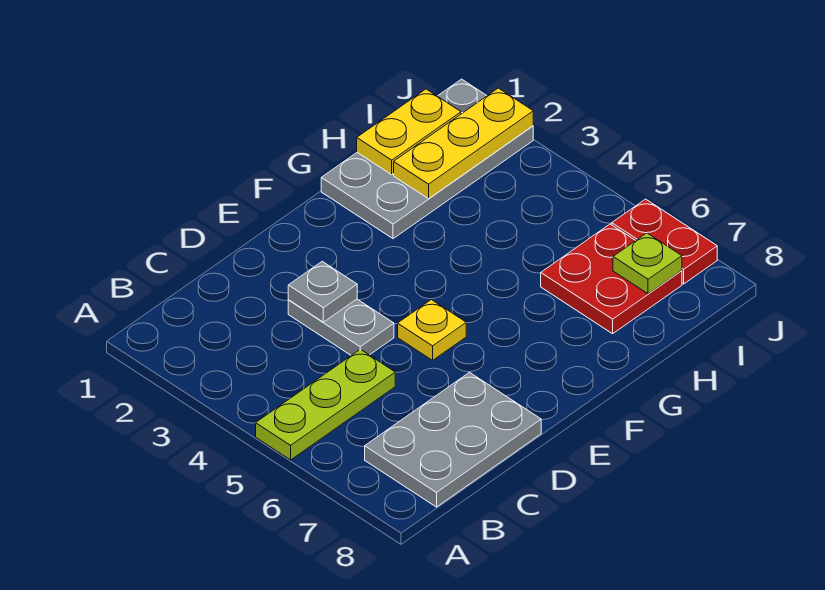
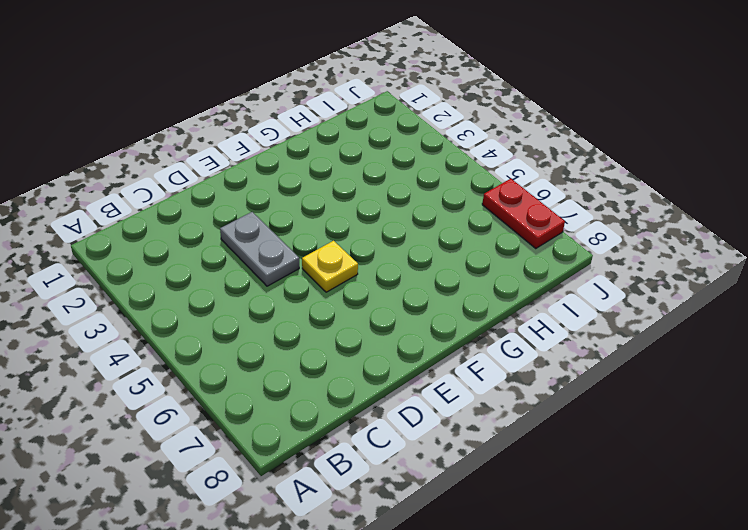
none -> lime 1x3 plate [256,349,395,460]
none -> grey 2x3 plate [365,373,541,507]

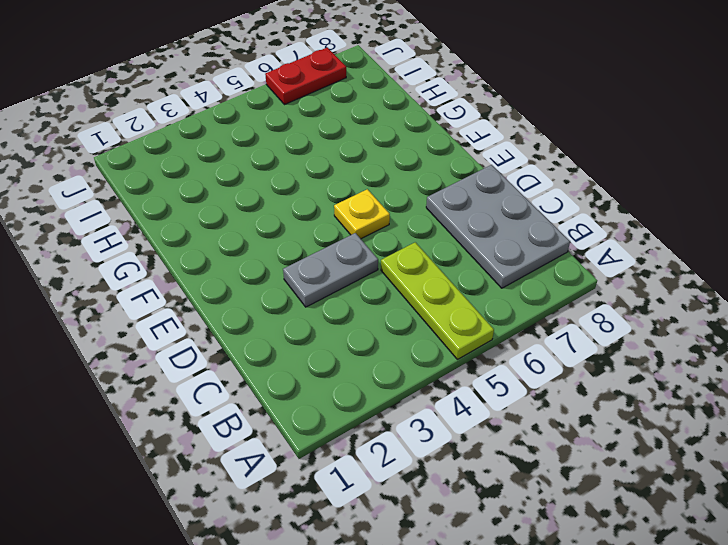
none -> grey 2x4 plate [321,79,533,239]
none -> red 2x2 plate [541,224,682,334]

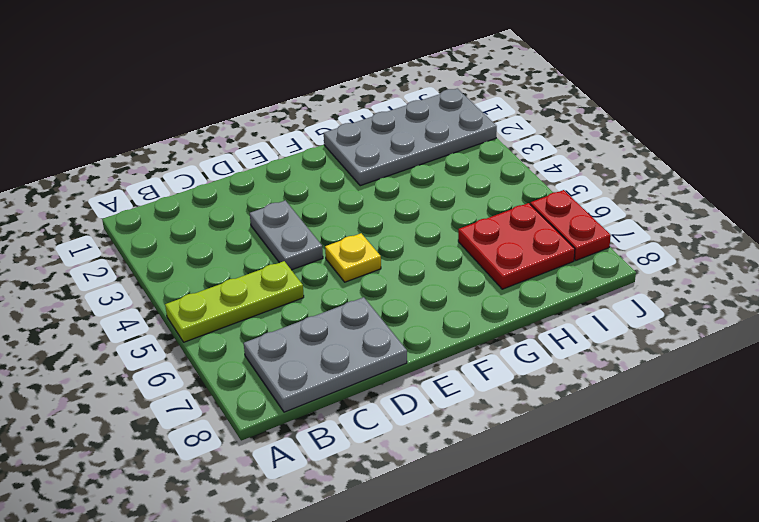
none -> grey 1x1 plate [288,261,357,322]
none -> yellow 1x2 plate [357,89,461,175]

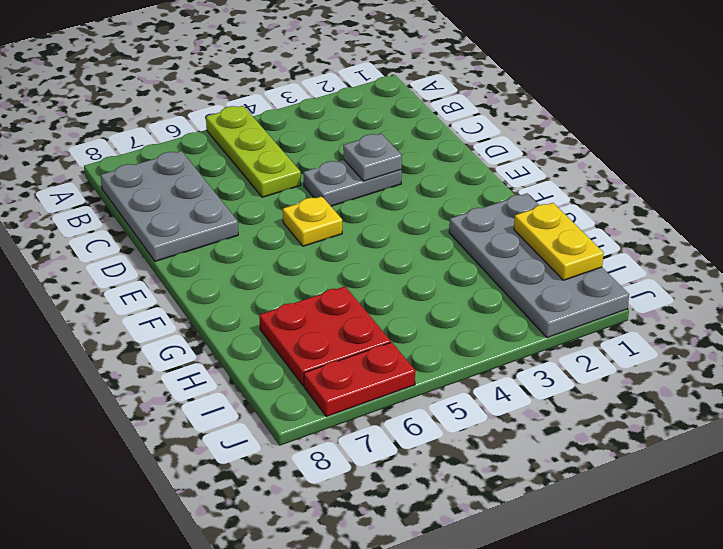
none -> yellow 1x3 plate [394,88,533,199]
none -> lime 1x1 plate [613,233,682,294]

